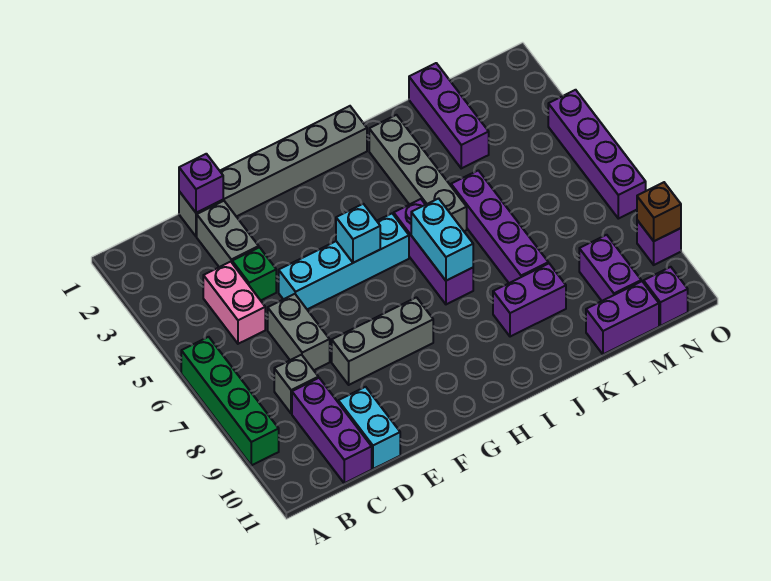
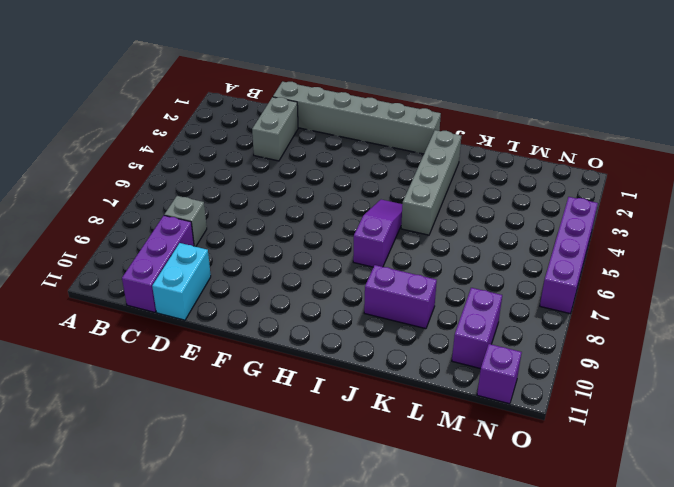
purple 1x3 slope [353,200,403,267] -> purple 1x3 brick [394,199,473,304]
none -> green 1x4 brick [181,337,279,465]
none -> pink 1x2 brick [203,262,265,344]
none -> green 1x1 brick [232,247,276,300]

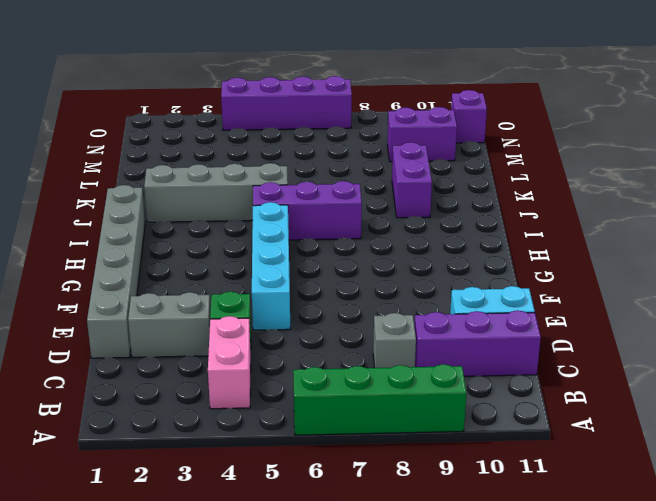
pink 1x2 brick [208,316,251,409] -> pink 1x2 brick turned to [203,262,265,344]
none -> grey 1x2 brick [268,294,330,370]
none -> grey 1x3 brick [332,297,433,385]
none -> purple 1x4 brick [451,170,548,283]

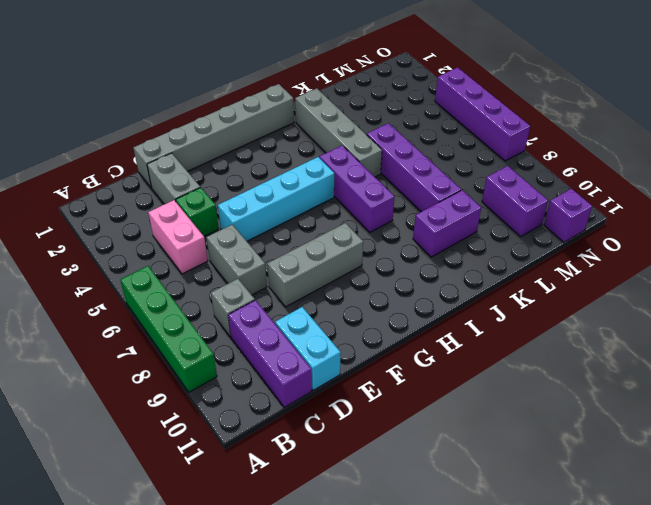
none -> purple 1x3 brick [409,63,489,168]
none -> purple 1x2 brick [586,281,659,354]
none -> purple 1x1 brick [637,220,681,265]

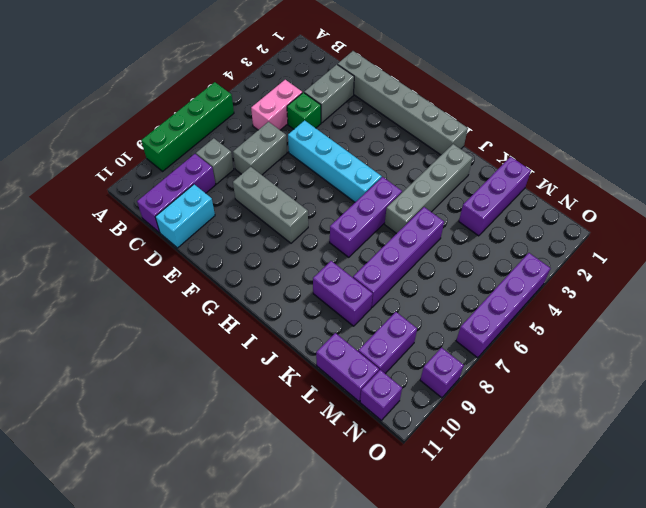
none -> purple 1x1 brick [179,154,223,213]
none -> cyan 1x1 brick [336,204,380,263]
none -> cyan 1x2 brick [411,198,473,281]

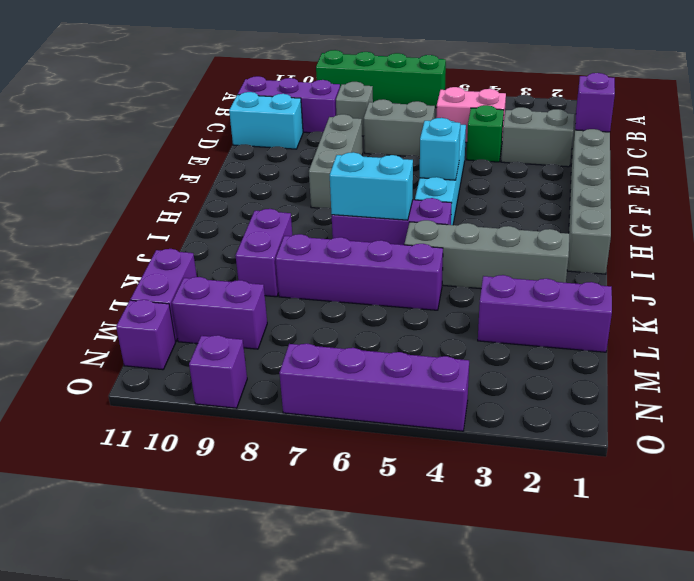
none -> brown 1x1 brick [637,182,681,241]

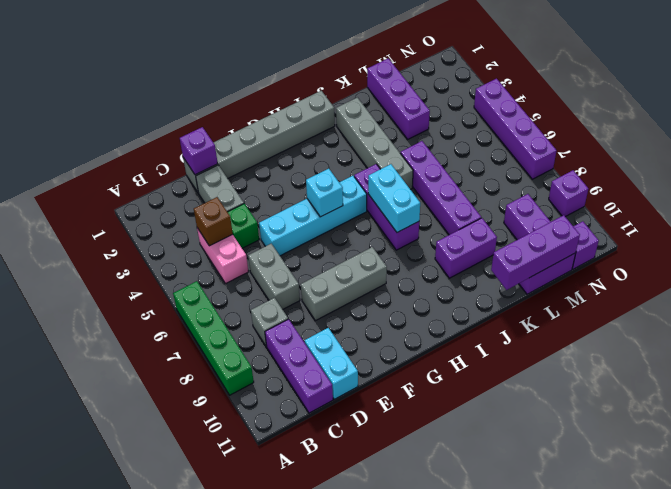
brown 1x1 brick [194,197,233,246] -> brown 1x1 brick moved to [637,182,681,241]
purple 1x3 brick [491,215,580,290] -> none

